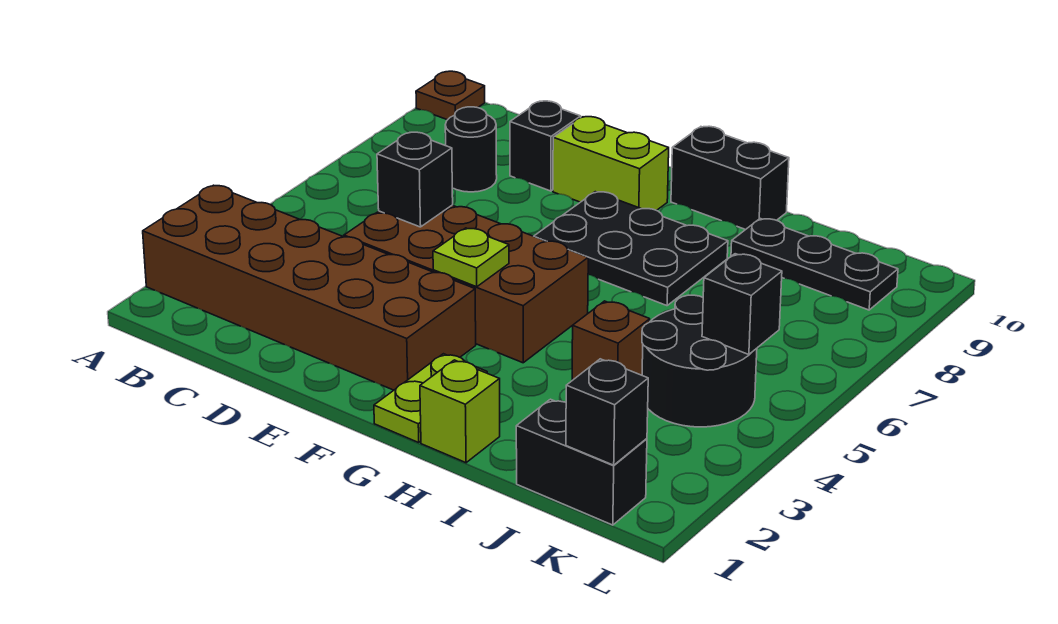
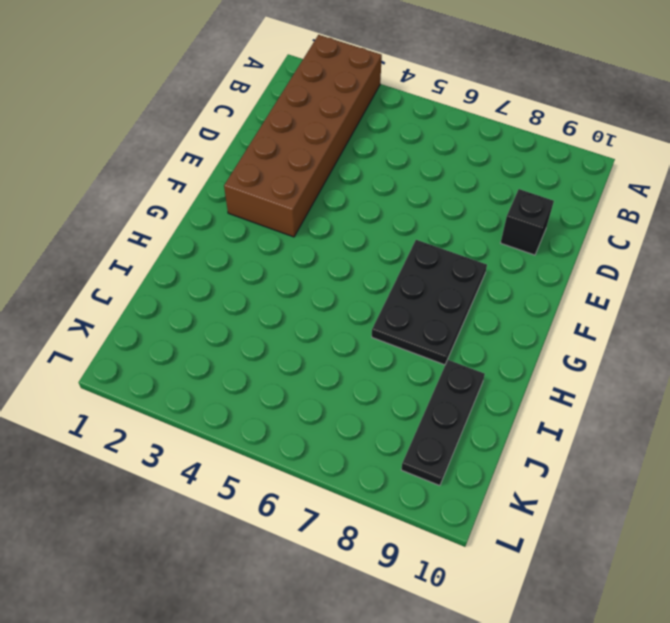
none -> brown 1x1 plate [416,71,485,120]
none -> black 1x1 round brick [445,107,497,192]
none -> brown 2x4 brick [344,205,588,363]

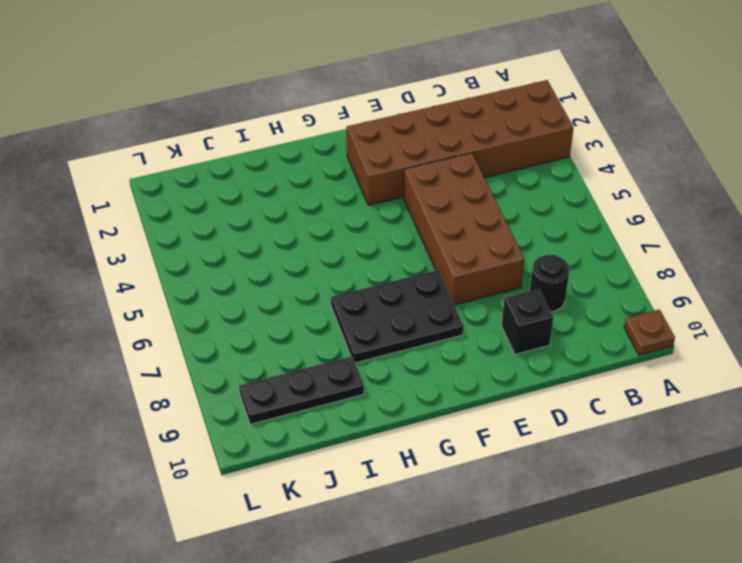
brown 2x4 brick [403,153,525,305] -> brown 2x4 brick turned to [344,205,588,363]
none -> lime 1x2 brick [553,117,669,211]
none -> lime 1x2 plate [374,354,487,442]
none -> black 1x2 brick [671,126,789,230]

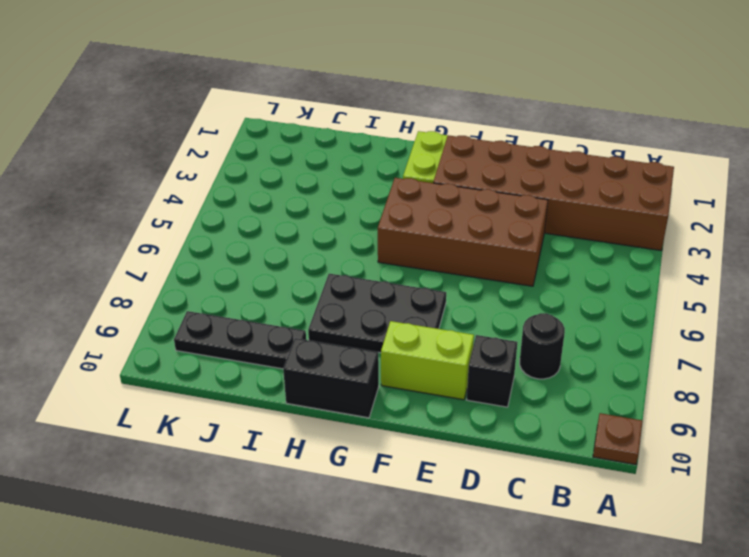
none -> lime 1x1 brick [420,360,500,463]
none -> brown 1x1 brick [572,301,650,380]
none -> black 1x2 brick [516,399,647,525]

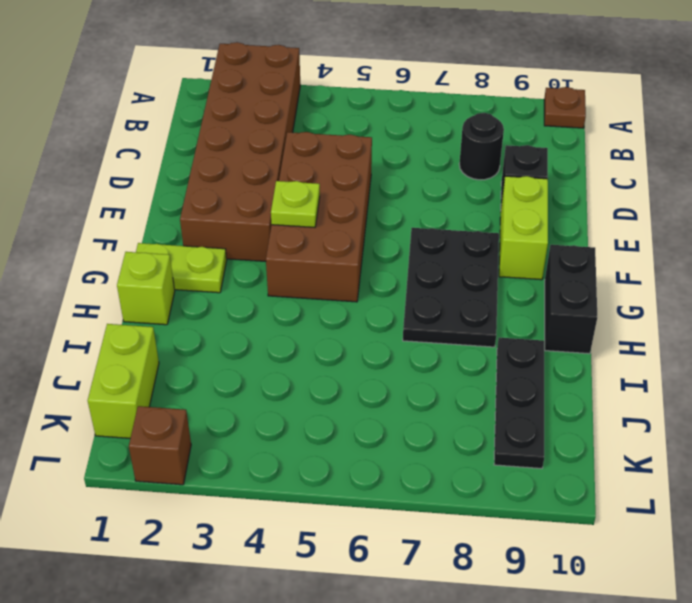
lime 1x2 brick [88,324,159,438] -> black 1x2 brick [516,399,647,525]
brown 1x1 brick [129,406,191,485] -> brown 1x1 brick moved to [572,301,650,380]
none -> black 2x2 round brick [642,295,757,427]
none -> black 1x1 brick [377,132,453,227]
none -> black 1x1 brick [566,359,648,465]

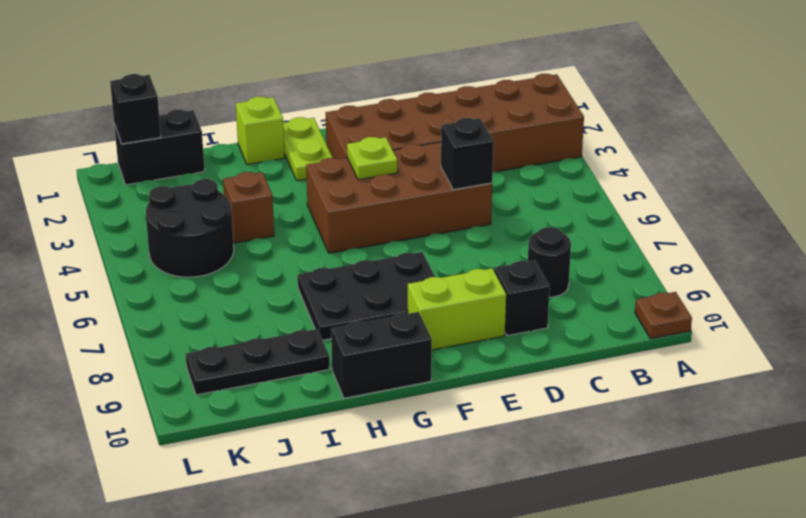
none -> black 1x1 brick [702,254,782,355]

